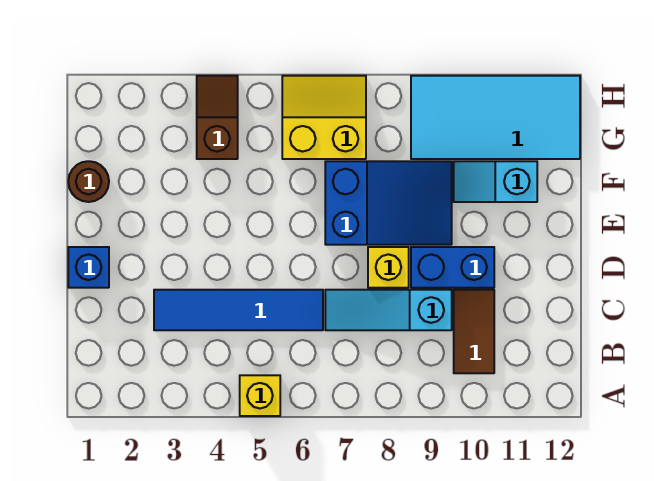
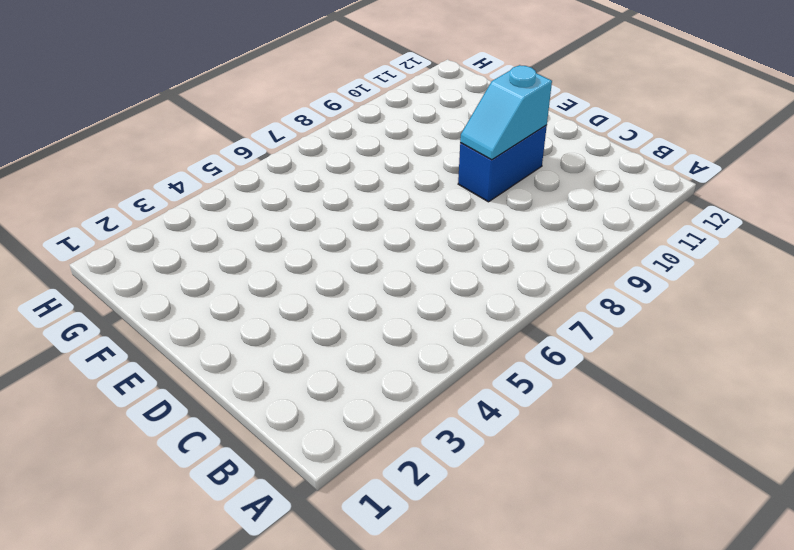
cyan 1x2 slope [460,65,552,160] -> cyan 1x2 slope moved to [454,161,537,202]
none -> yellow 1x1 brick [240,375,280,416]
none -> brown 1x2 tile [454,290,494,373]
none -> blue 1x4 tile [154,290,323,330]

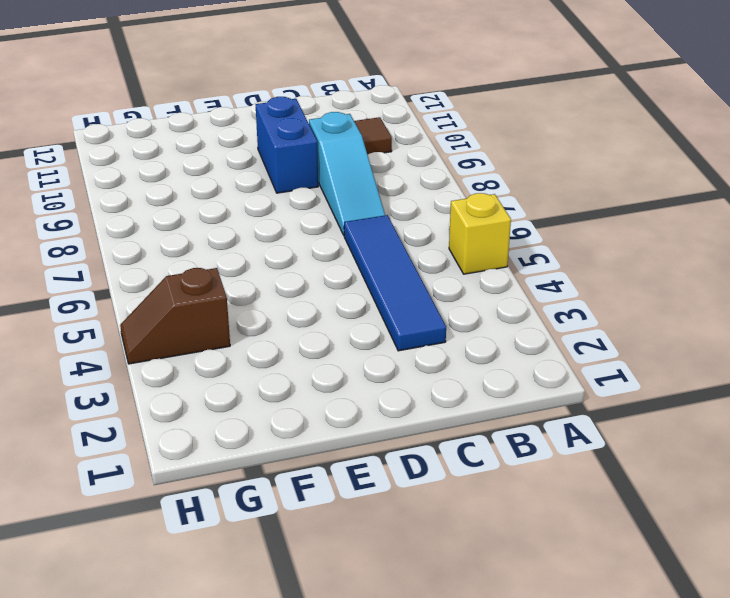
none -> blue 1x1 brick [68,247,109,288]
none -> yellow 1x1 brick [368,247,409,288]
none -> blue 2x3 slope [325,161,452,245]

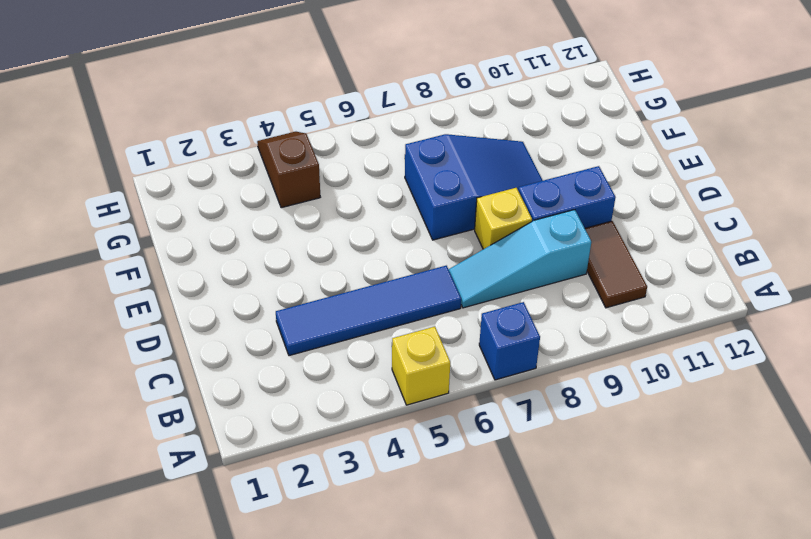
blue 1x1 brick [479,302,540,380] -> blue 1x1 brick moved to [68,247,109,288]
none -> brown 1x1 round brick [68,161,109,202]
none -> cyan 1x2 slope [454,161,537,202]
none -> yellow 2x2 slope [282,76,366,159]

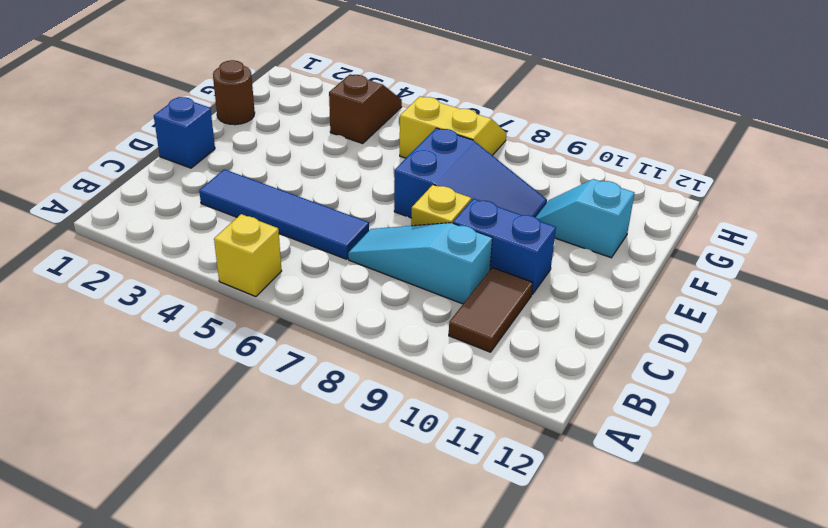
none -> cyan 2x4 tile [411,76,580,159]

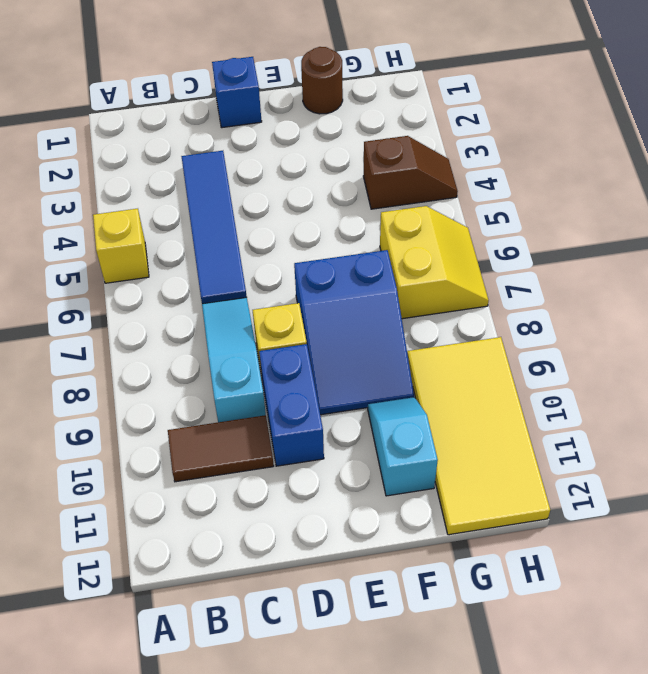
yellow 2x4 tile [407,337,550,535] -> cyan 2x4 tile [411,76,580,159]

